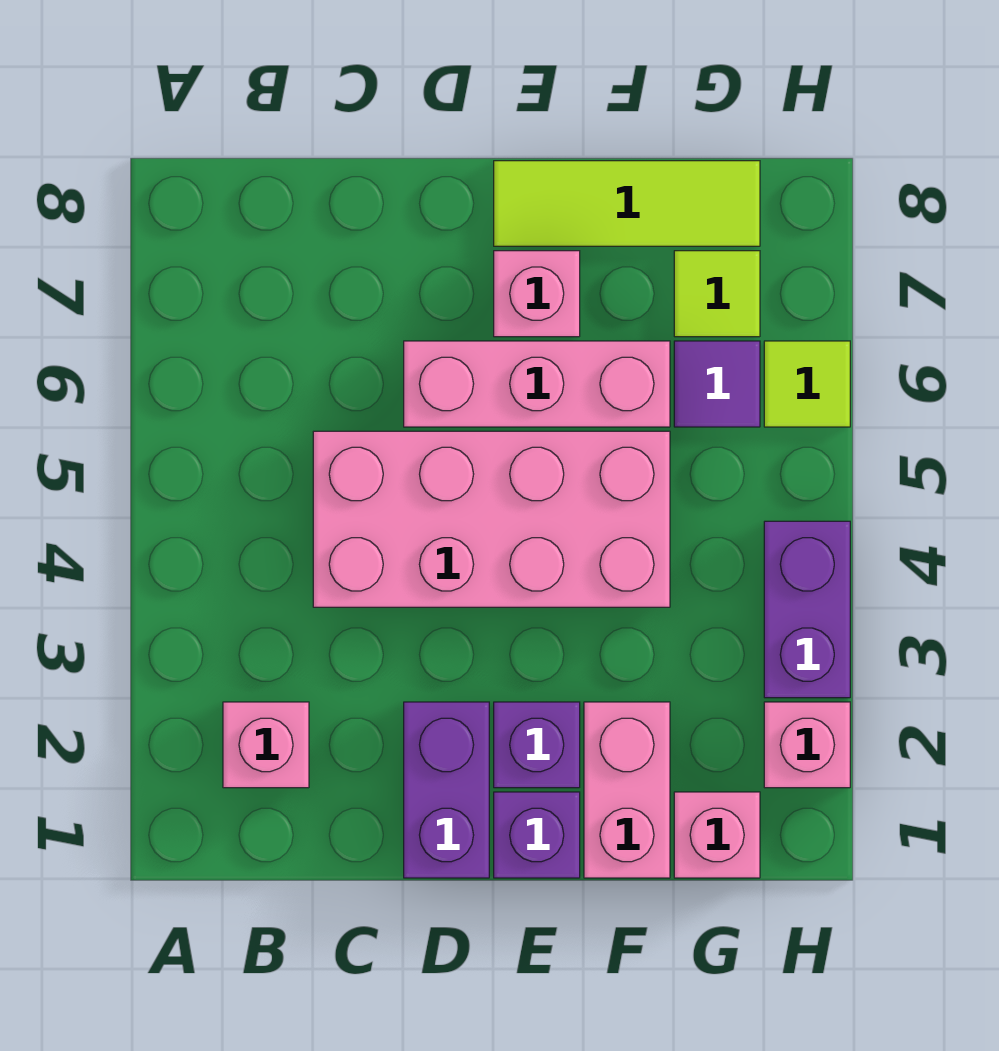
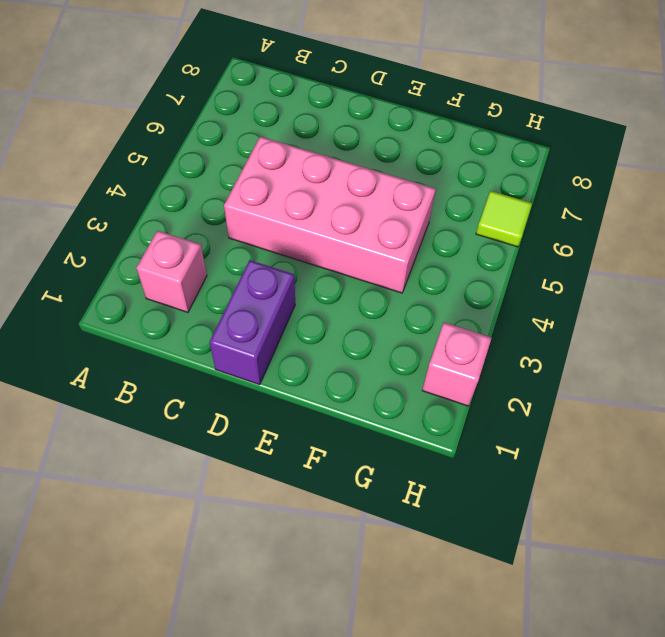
none -> pink 1x3 brick [404,341,670,427]
none -> purple 1x1 brick [494,792,580,878]
none -> purple 1x1 brick [494,702,580,788]

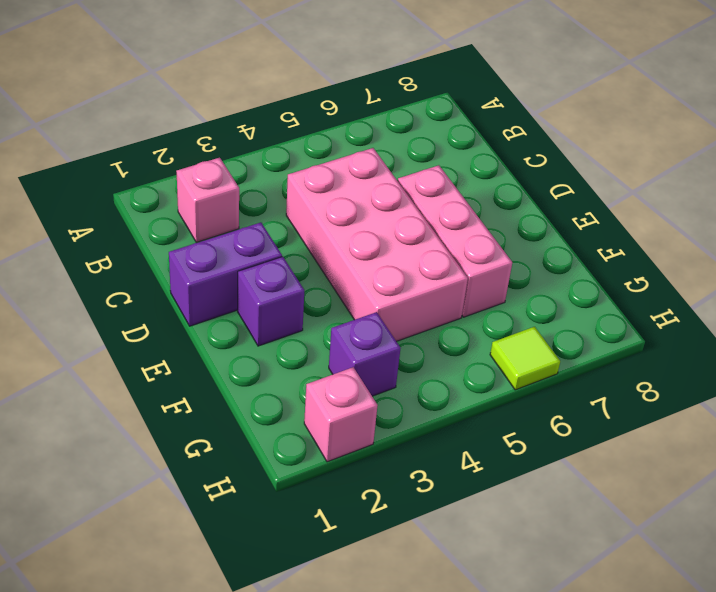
purple 1x1 brick [329,312,401,396] -> purple 1x1 brick moved to [494,792,580,878]
none -> pink 1x1 brick [494,251,580,337]
none -> lime 1x3 tile [494,161,760,246]
none -> pink 1x2 brick [584,702,670,878]

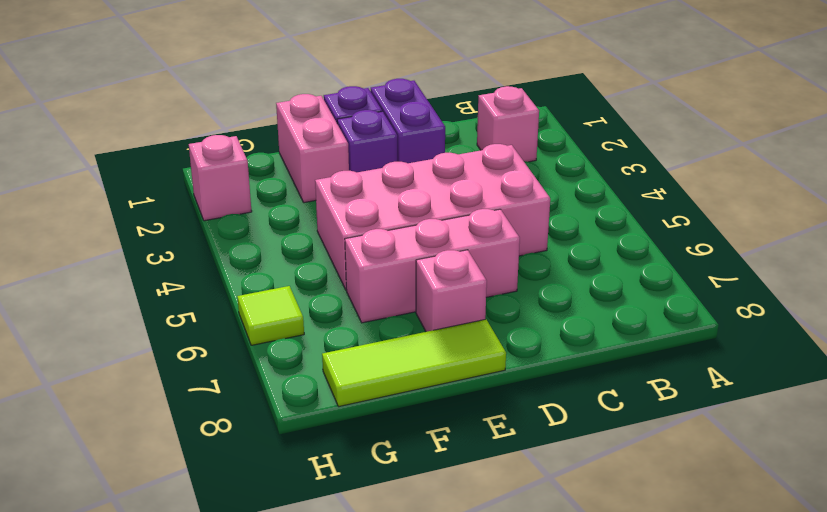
none -> pink 1x1 brick [674,792,760,878]
none -> purple 1x1 tile [674,341,760,427]
none -> lime 1x1 tile [674,251,760,337]

